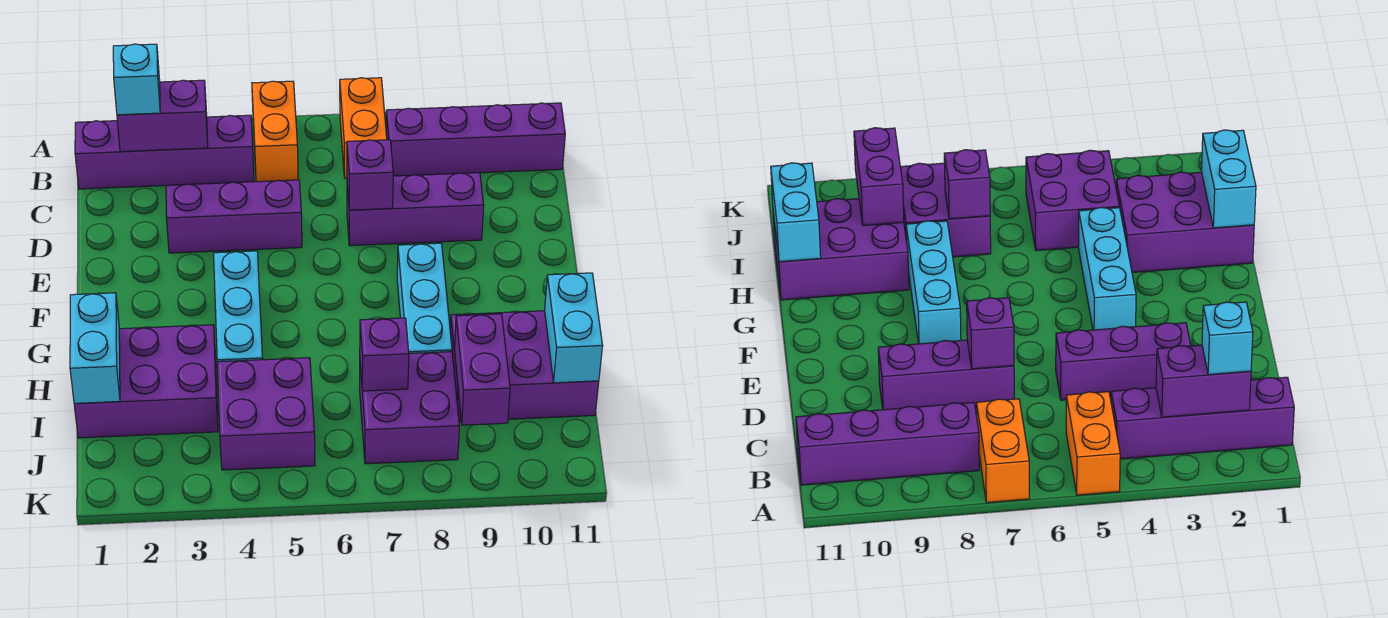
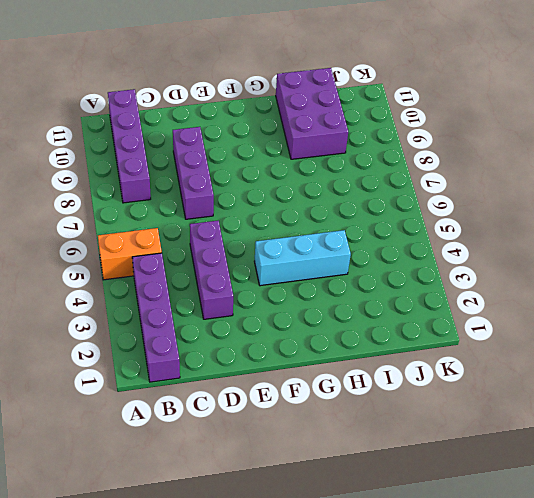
none -> orange 1x2 brick [340,78,387,178]
none -> cyan 1x3 brick [397,243,452,353]
none -> purple 2x3 brick [74,325,218,438]

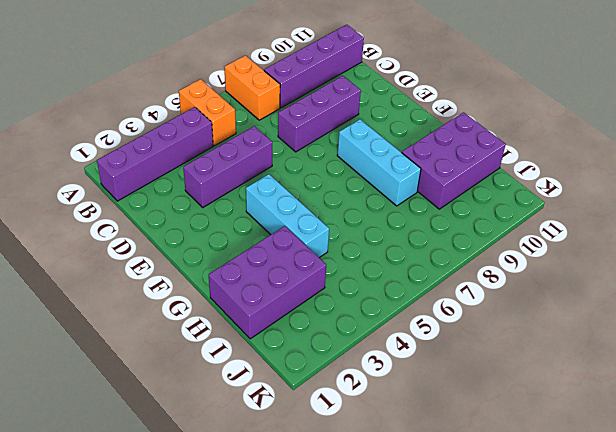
none -> purple 2x2 brick [217,358,315,470]
none -> purple 2x2 brick [360,352,459,464]
none -> purple 1x2 brick [117,80,208,152]

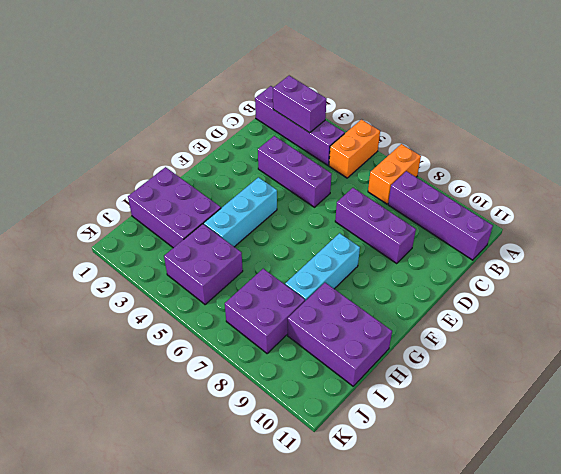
none -> purple 1x1 brick [347,140,393,210]
none -> cyan 1x2 brick [70,293,120,404]
none -> cyan 1x2 brick [545,273,603,383]

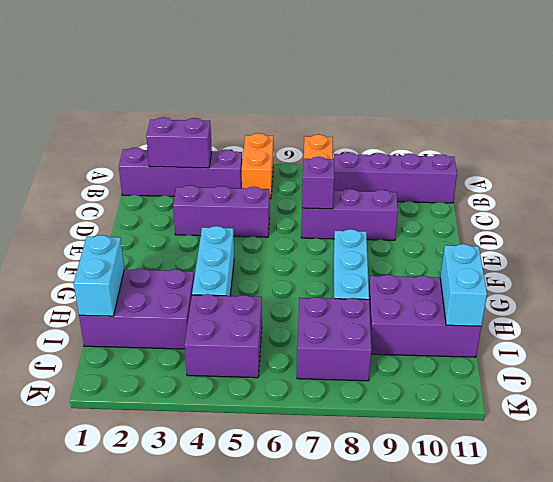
none -> purple 1x1 brick [360,318,409,391]
none -> purple 1x2 brick [455,314,510,425]
none -> cyan 1x1 brick [113,44,160,115]

